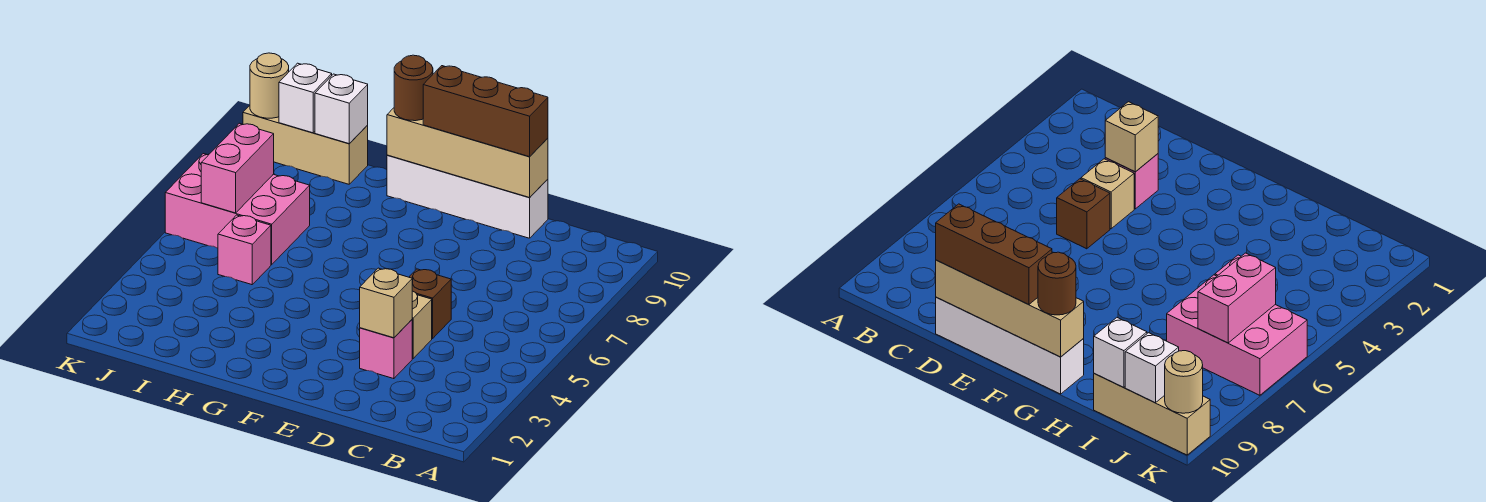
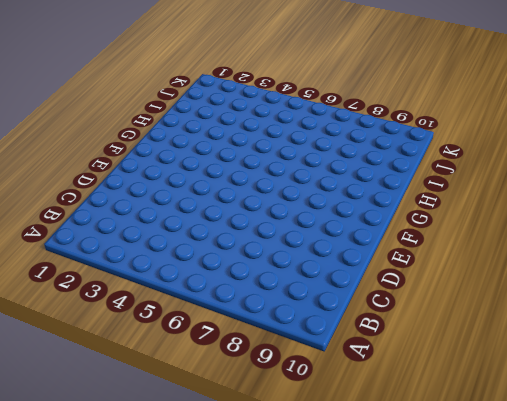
none -> pink 1x1 brick [360,320,412,379]
none -> tan 1x1 brick [412,291,432,358]
none -> brown 1x1 brick [409,269,451,338]

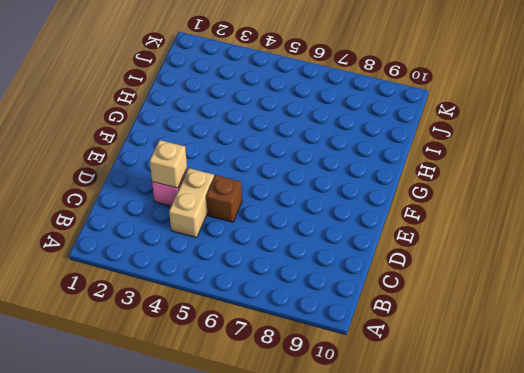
tan 1x2 brick [169,168,214,238] -> tan 1x1 brick [412,291,432,358]
none -> white 1x4 brick [387,155,548,238]
none -> pink 1x1 brick [218,215,271,285]
none -> pink 2x3 brick [165,154,310,265]

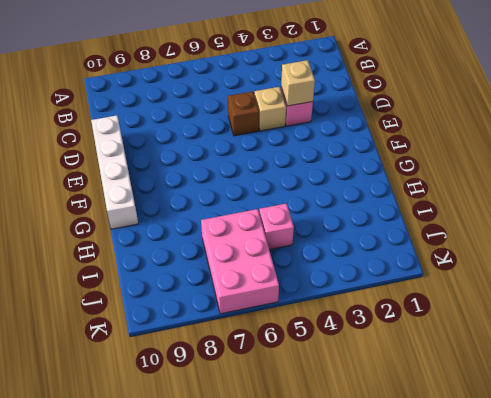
none -> tan 1x3 brick [243,106,368,184]
none -> tan 1x4 brick [387,108,548,197]
none -> white 1x1 brick [315,74,368,144]

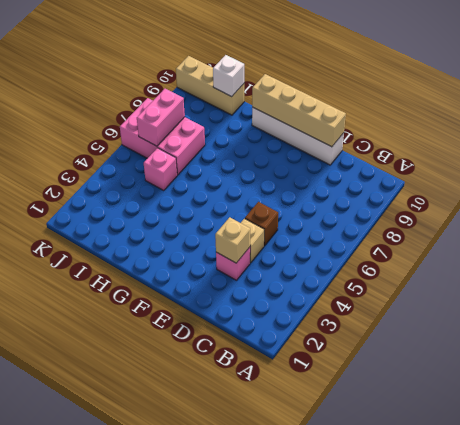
none -> white 1x1 brick [279,63,332,133]
none -> tan 1x1 round brick [250,53,289,118]
none -> brown 1x3 brick [423,66,548,157]

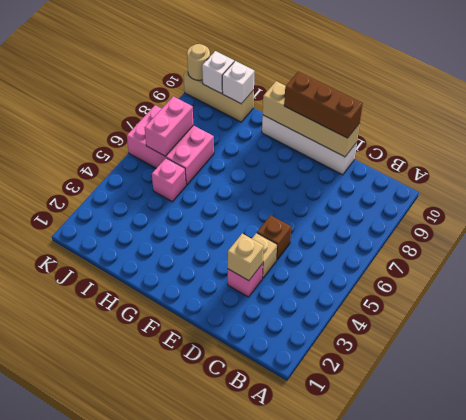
none -> brown 1x1 round brick [394,55,433,121]

